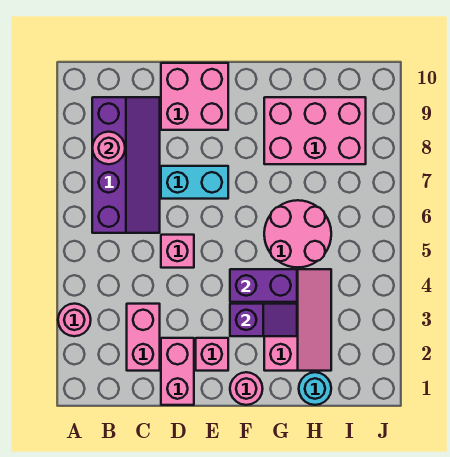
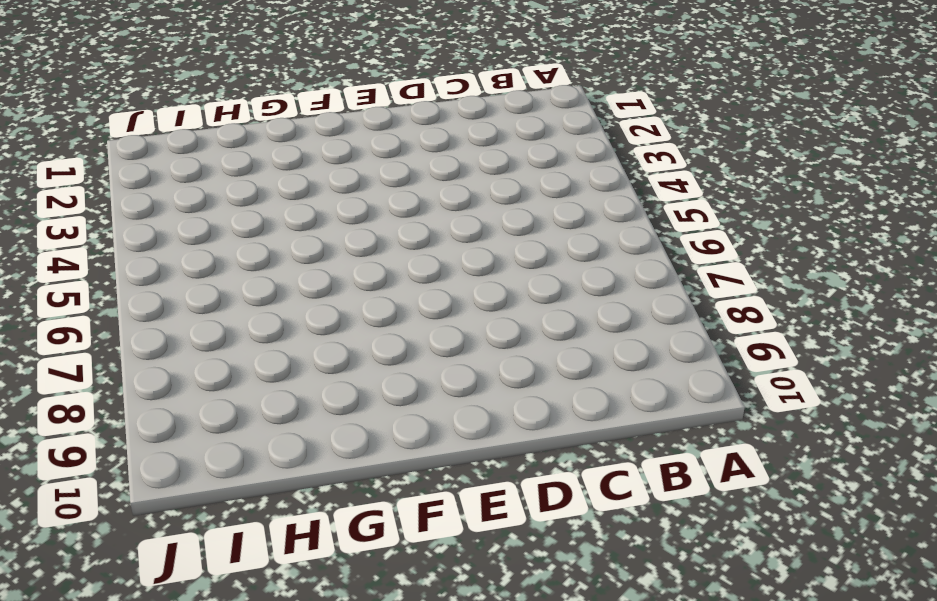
none -> pink 1x1 round brick [58,304,91,336]
none -> purple 2x4 slope [92,97,160,233]
none -> pink 1x2 brick [127,304,160,371]

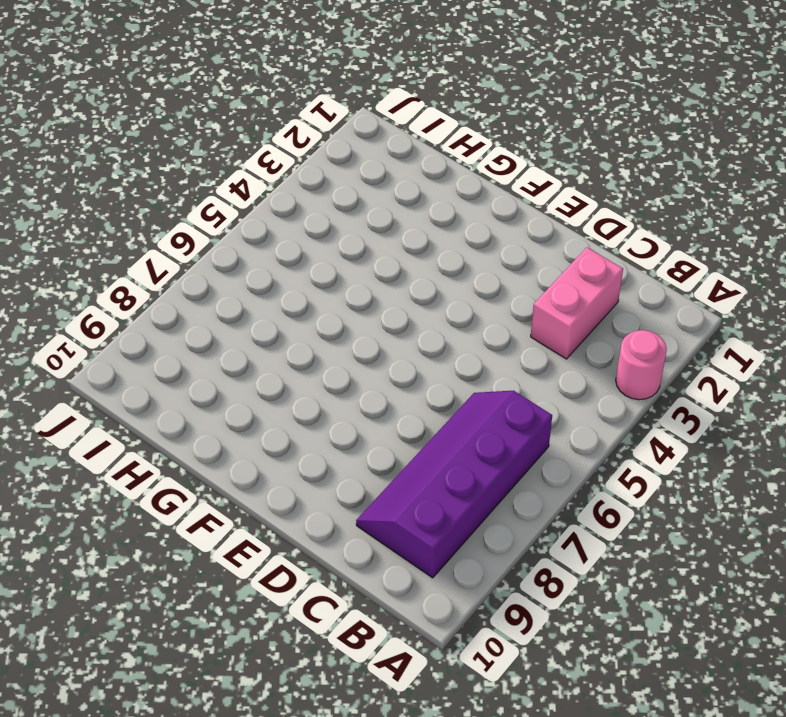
none -> pink 1x2 brick [161,338,194,405]
none -> pink 1x1 brick [161,235,194,268]
none -> cyan 1x2 brick [161,166,228,199]

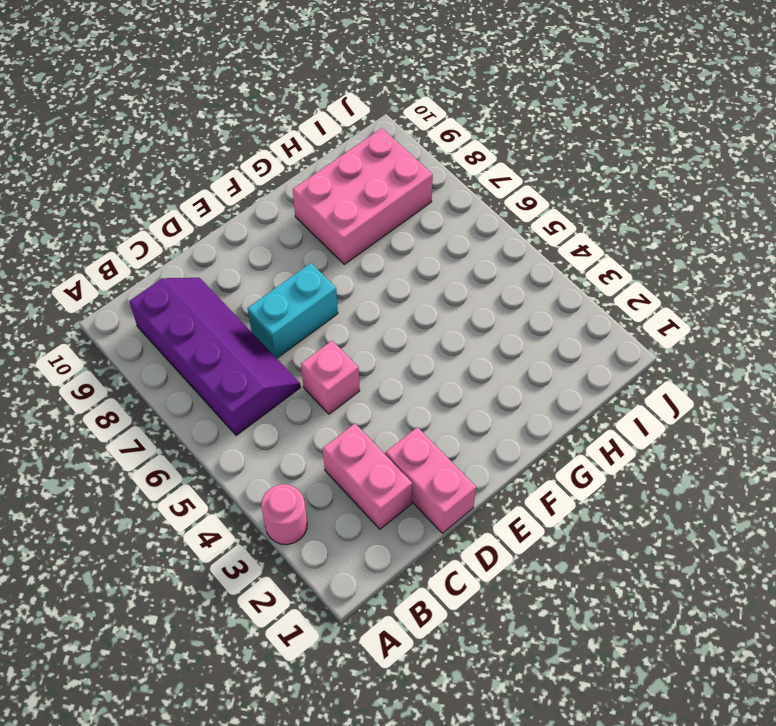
none -> pink 2x2 brick [161,63,228,130]
none -> pink 1x1 brick [196,338,228,371]
none -> pink 1x1 round brick [230,372,263,405]

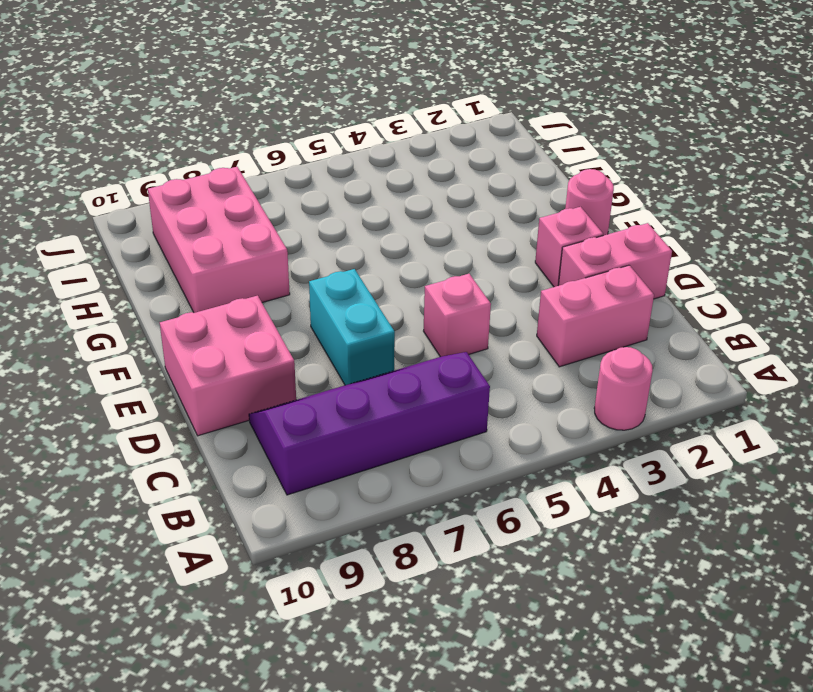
none -> pink 2x3 slope [264,269,331,371]
none -> pink 2x2 round brick [264,200,331,267]
none -> cyan 1x1 round brick [299,372,331,405]

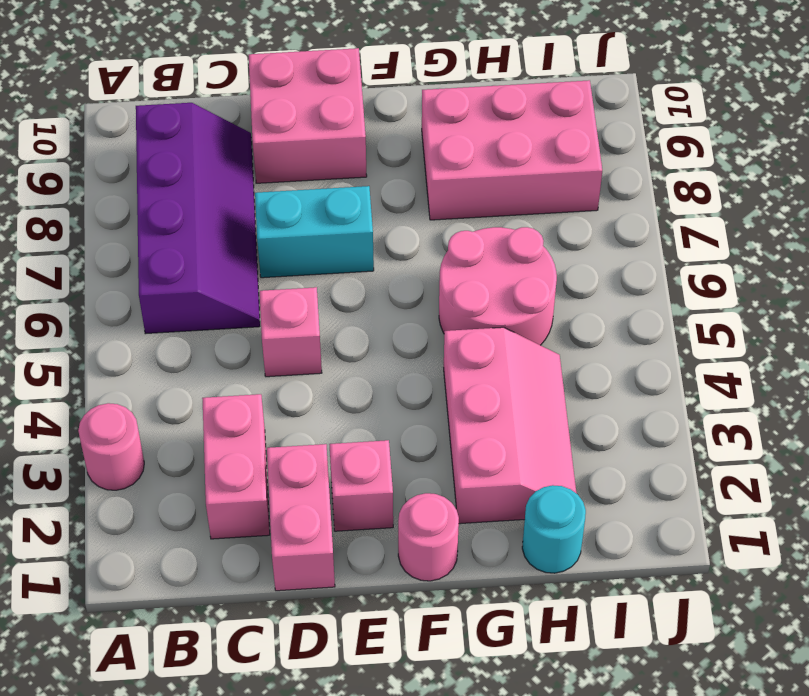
none -> pink 1x1 round brick [92,132,125,164]
none -> purple 1x2 slope [230,304,297,336]
none -> purple 1x2 brick [230,269,297,302]

